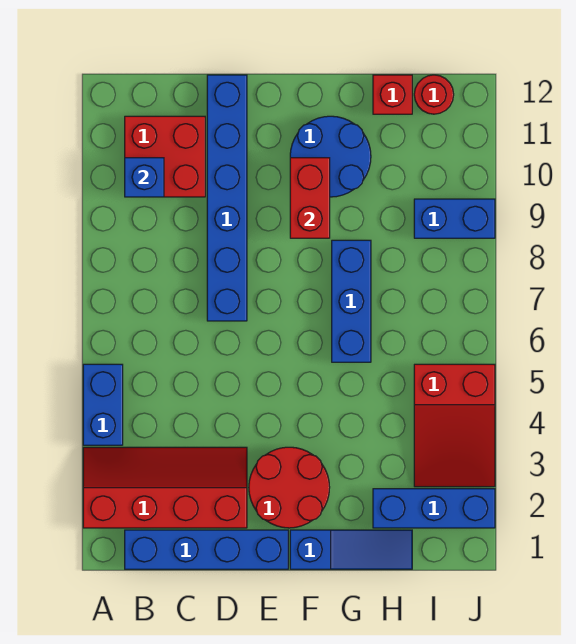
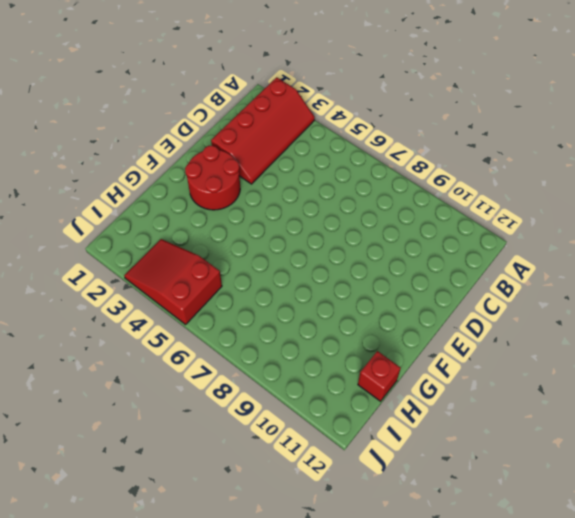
none -> blue 1x2 brick [83,364,123,445]
none -> blue 1x4 brick [125,530,288,569]
none -> red 2x2 brick [125,116,205,197]

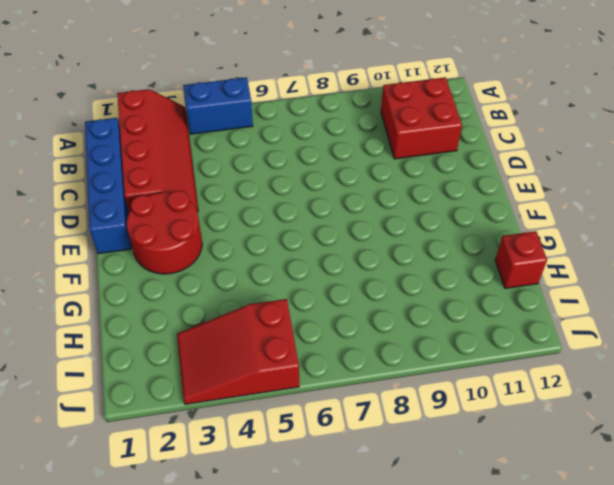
none -> blue 1x6 brick [207,75,247,321]
none -> blue 1x3 slope [290,530,412,569]
none -> blue 2x2 round brick [290,116,371,197]

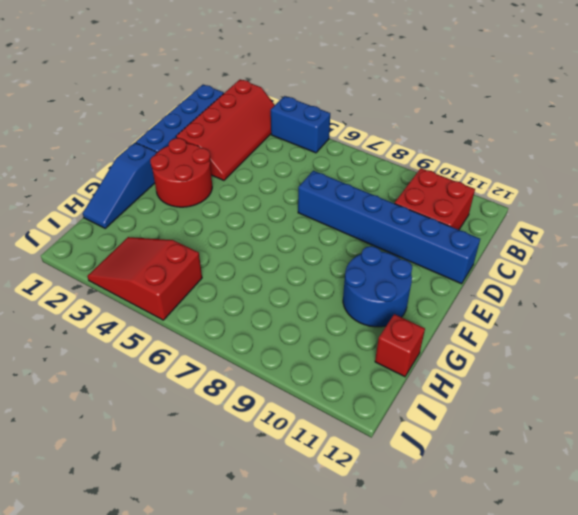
none -> blue 1x3 brick [332,240,371,362]
none -> blue 1x3 brick [373,489,495,528]
none -> blue 1x2 brick [414,199,495,238]

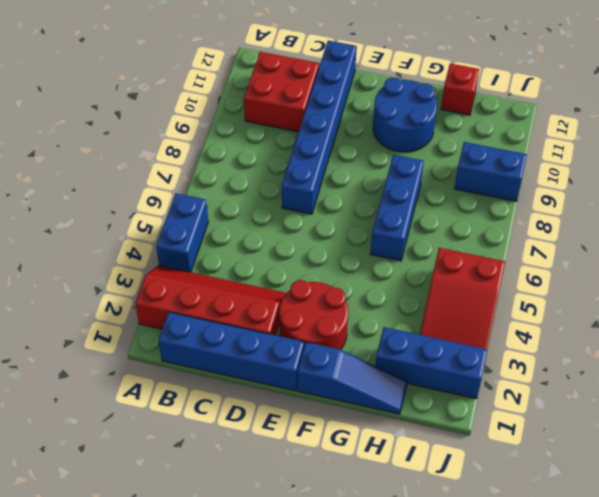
none -> red 1x1 round brick [414,75,454,114]
none -> blue 1x1 brick [125,158,164,197]
none -> red 1x2 brick [290,158,330,238]

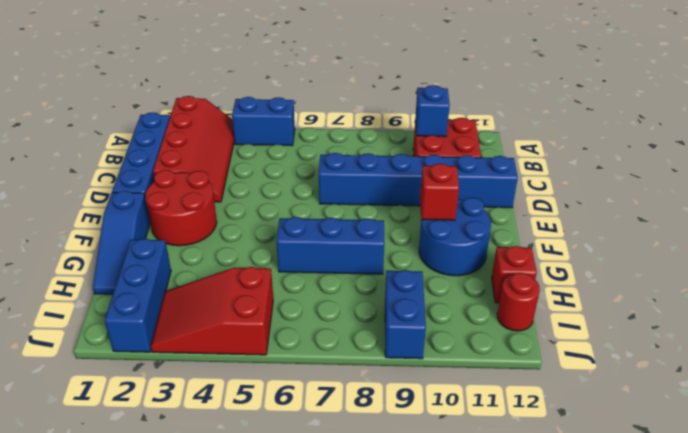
red 1x1 brick [420,164,459,220] -> red 1x2 brick [290,158,330,238]

